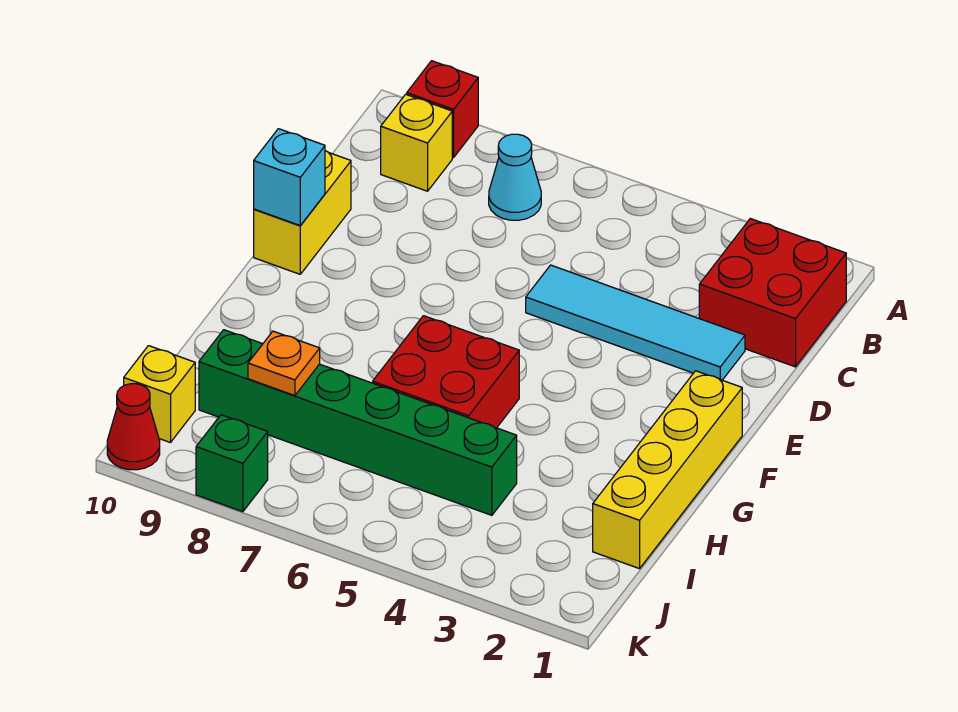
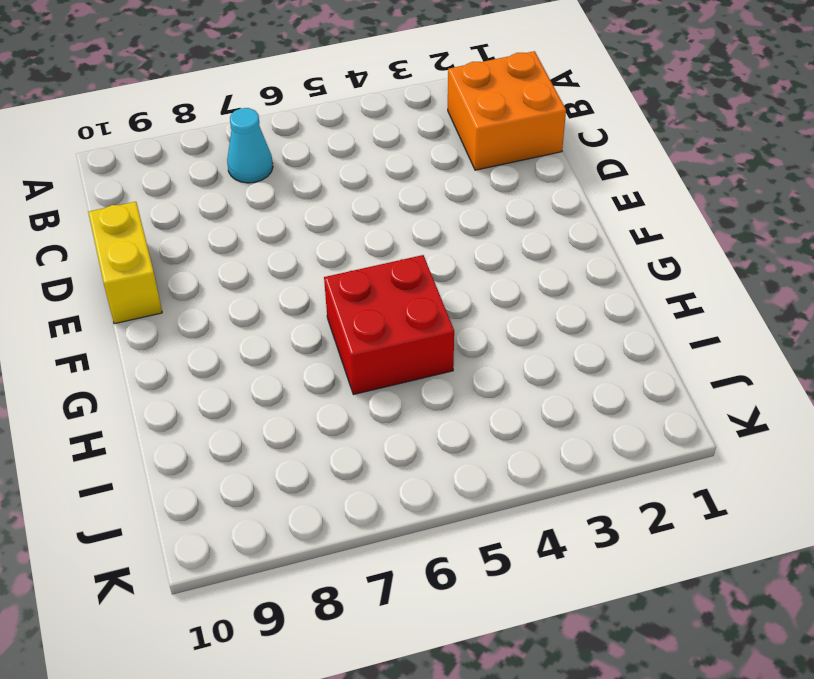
orange 2x2 brick [448,51,566,170] -> red 2x2 brick [699,219,846,367]
none -> red 1x1 brick [407,61,478,158]
none -> yellow 1x1 brick [381,94,452,191]
none -> cyan 1x4 tile [526,265,745,380]

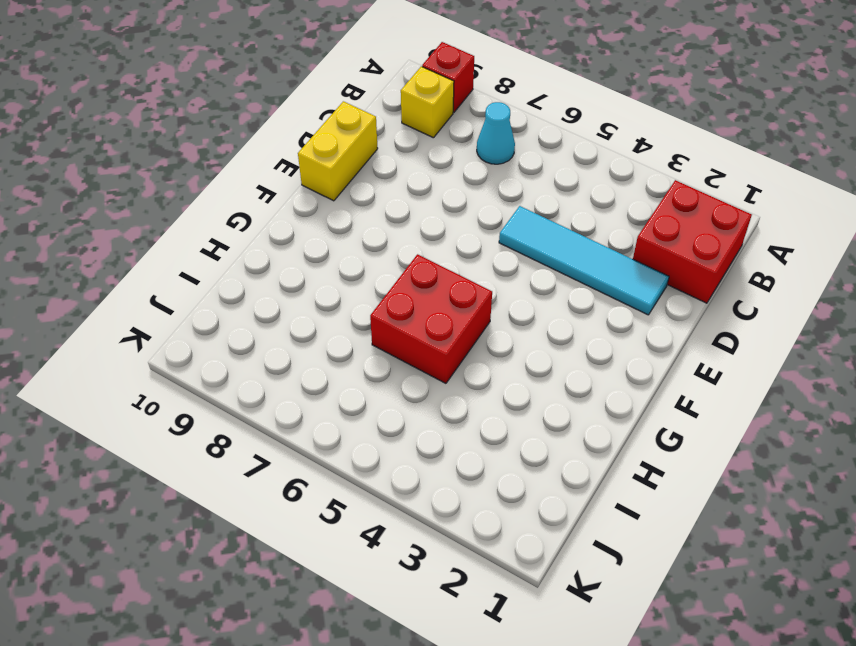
none -> yellow 1x4 brick [593,371,742,569]
none -> green 1x6 brick [199,330,517,515]
none -> yellow 1x1 brick [124,346,195,443]

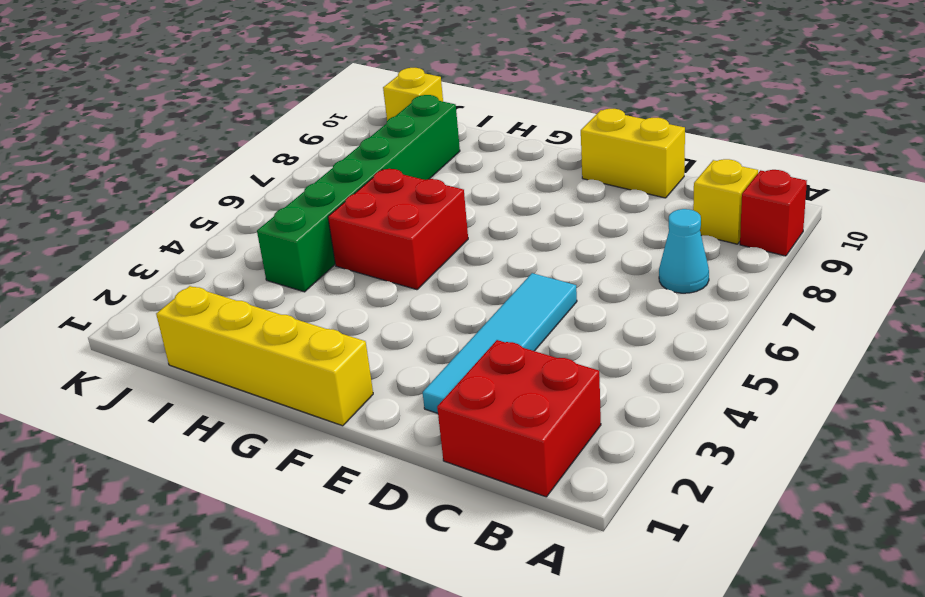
none -> green 1x1 brick [196,415,268,512]
none -> red 1x1 cone [107,384,160,470]
none -> cyan 1x1 brick [254,129,325,226]

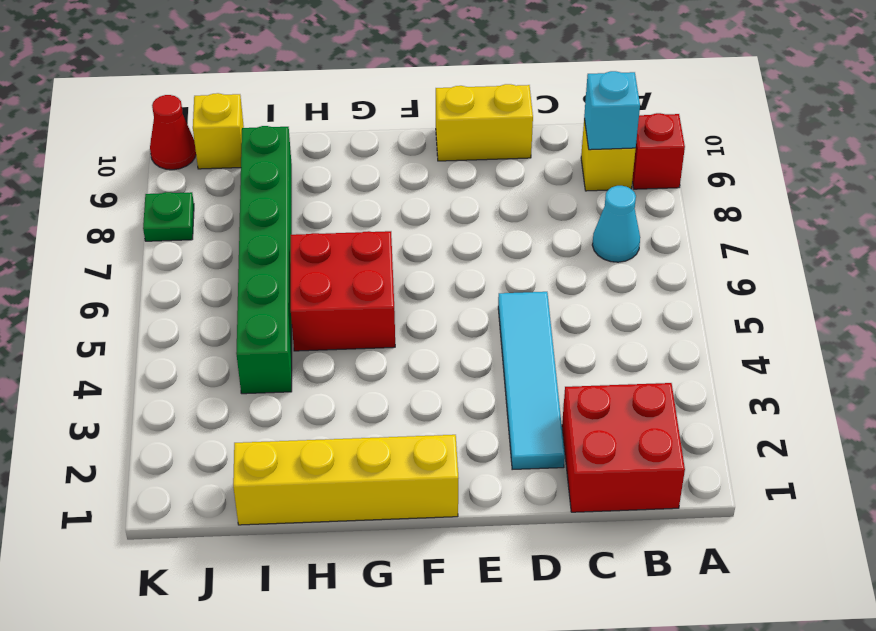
cyan 1x1 brick [584,71,640,150] -> cyan 1x1 brick moved to [254,129,325,226]
green 1x1 plate [143,192,194,241] -> green 1x1 brick [196,415,268,512]
none -> orange 1x1 plate [248,331,320,396]

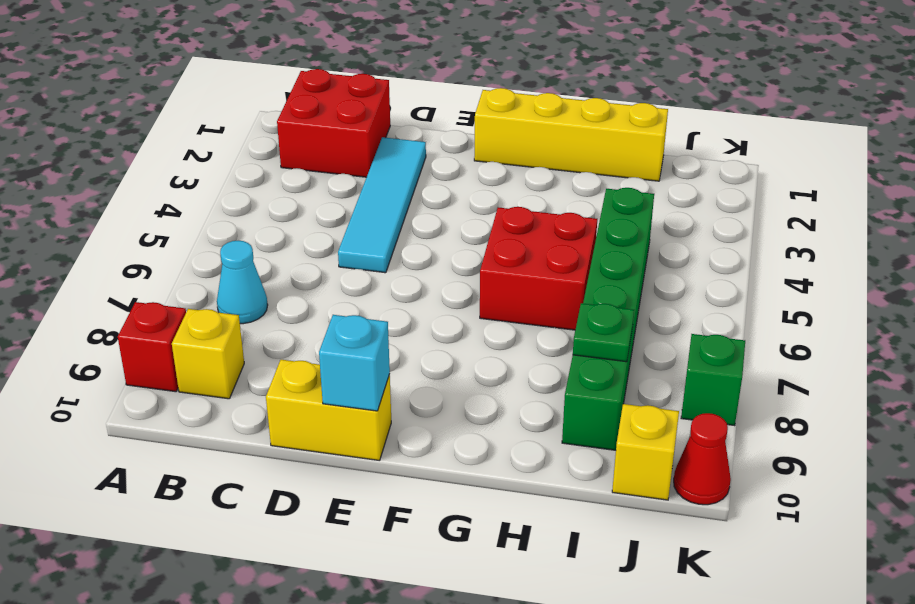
green 1x1 plate [573,303,634,362] -> orange 1x1 plate [248,331,320,396]

